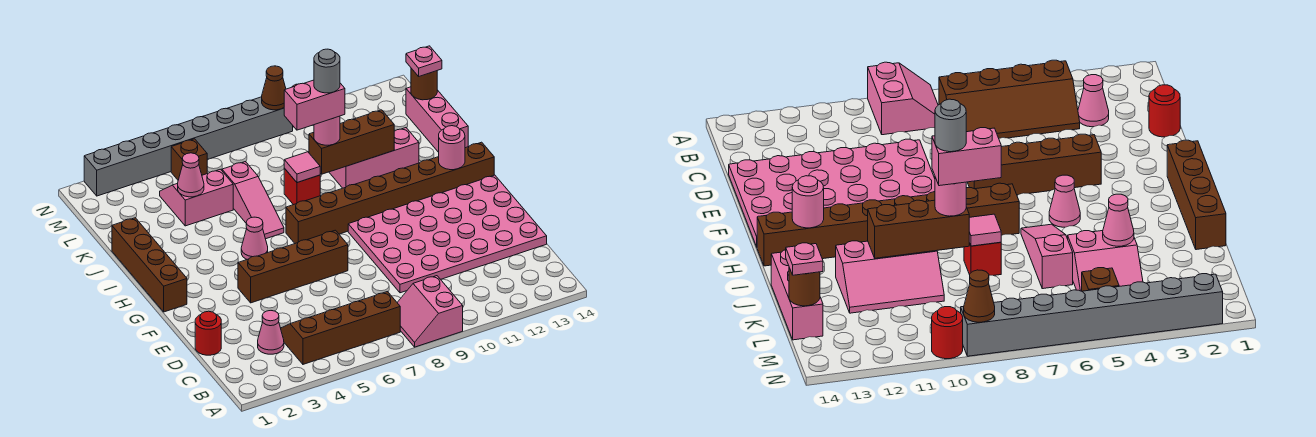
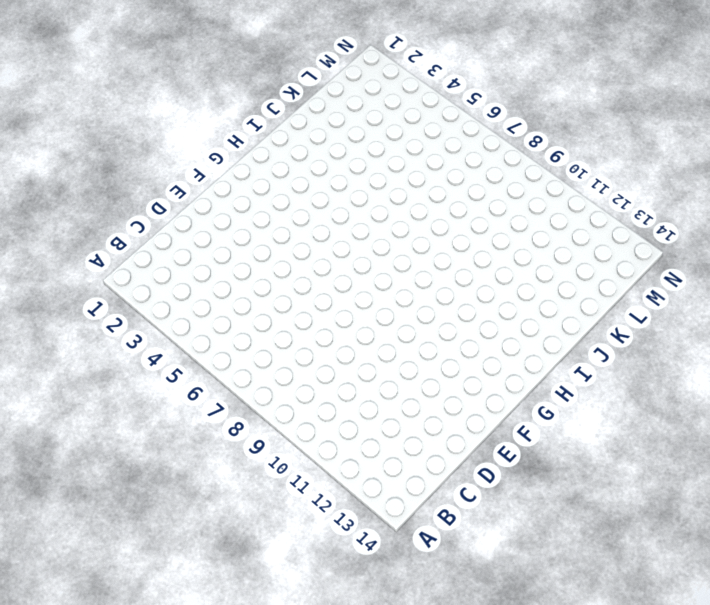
none -> pink 2x2 slope [397,276,463,347]
none -> brown 2x4 slope [281,292,400,364]
none -> pink 1x1 cone [258,311,284,354]

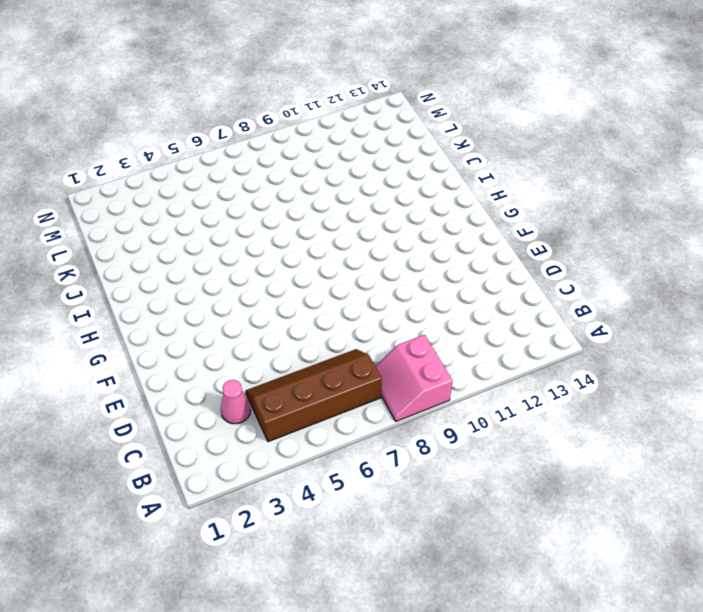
none -> red 1x1 round brick [195,311,221,355]
none -> pink 4x6 plate [348,175,547,293]
none -> brown 1x4 brick [238,230,348,303]

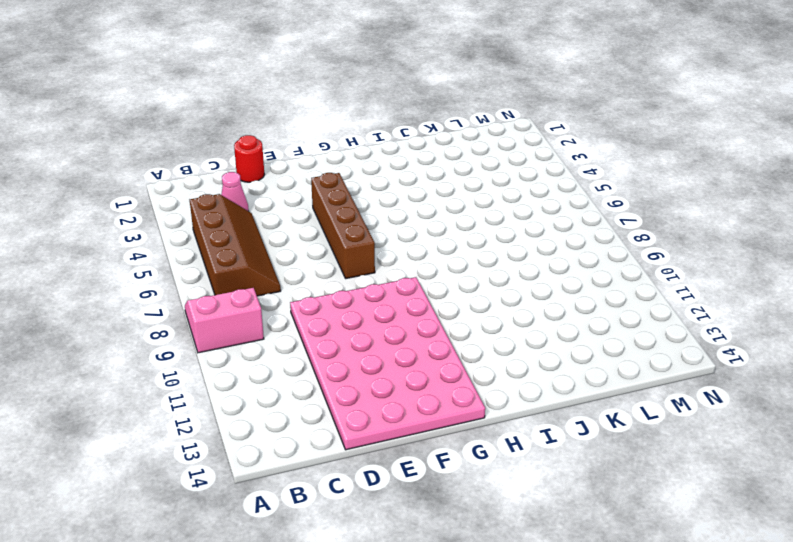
none -> brown 1x4 brick [112,218,187,312]
none -> pink 1x1 cone [241,217,268,259]
none -> brown 1x8 brick [286,142,494,243]

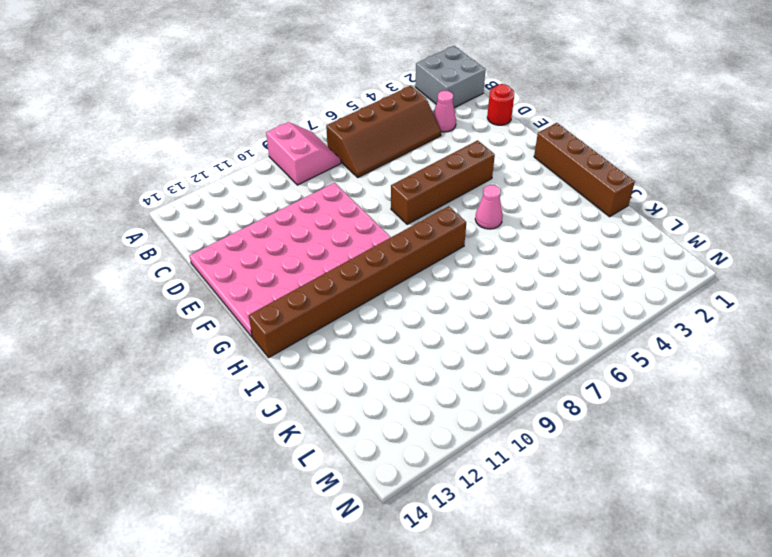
grey 2x2 brick [415,46,486,108] -> none
none -> pink 1x3 slope [222,162,284,239]
none -> red 1x1 brick [284,169,320,205]
none -> pink 2x3 slope [329,128,419,188]

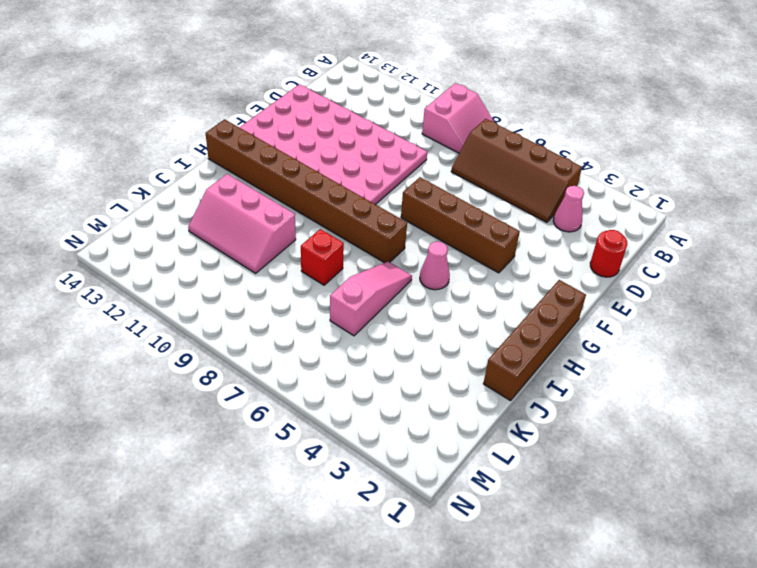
none -> pink 1x3 brick [406,87,468,152]
none -> pink 2x2 slope [160,169,233,226]
none -> brown 1x1 brick [171,139,207,180]

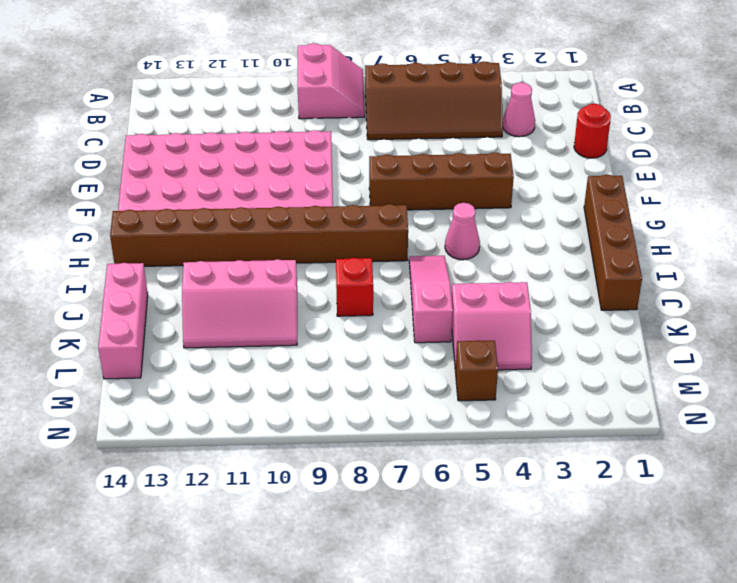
none -> grey 1x8 brick [84,97,293,196]
none -> red 1x1 round brick [932,307,963,359]
none -> pink 1x1 round brick [439,126,465,170]

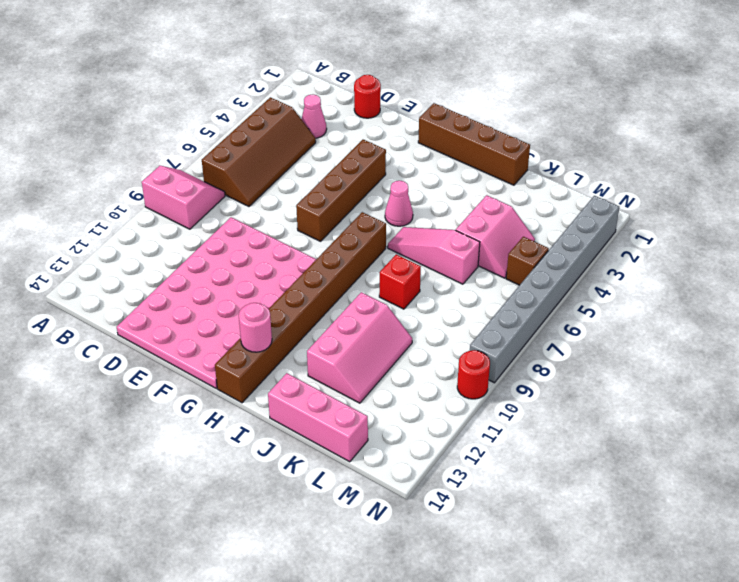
none -> pink 1x1 tile [284,152,320,183]
none -> brown 1x3 brick [309,110,394,174]
none -> pink 1x1 cone [178,153,204,197]

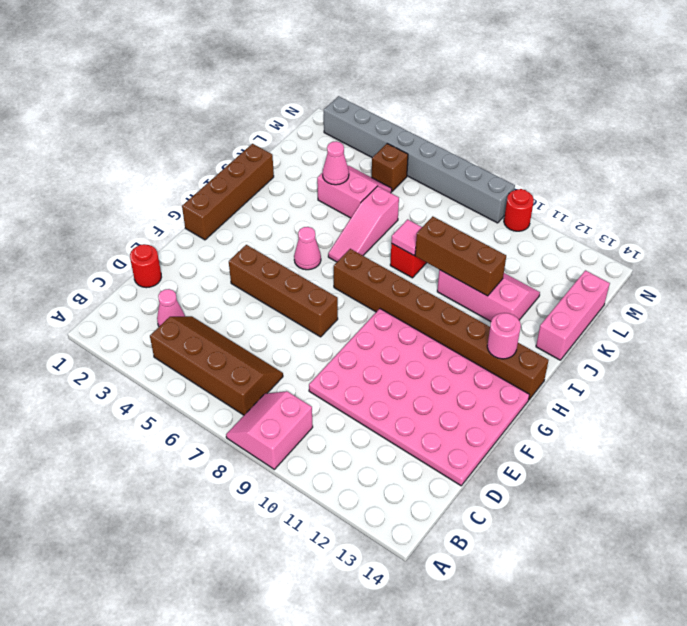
none -> brown 1x1 round brick [411,68,437,100]
none -> brown 1x1 cone [262,66,286,110]
none -> pink 1x1 round brick [314,116,340,145]

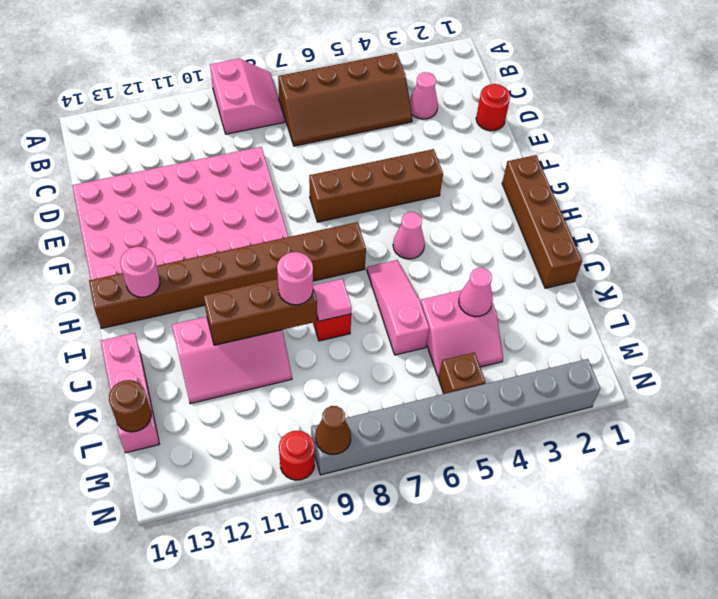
none -> pink 1x1 plate [406,46,442,76]
none -> pink 1x2 brick [284,80,345,130]
none -> grey 1x1 round brick [314,49,340,93]

